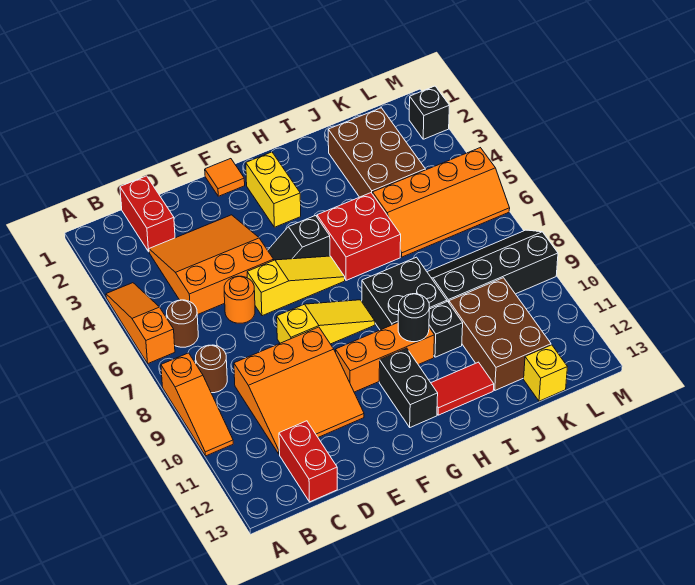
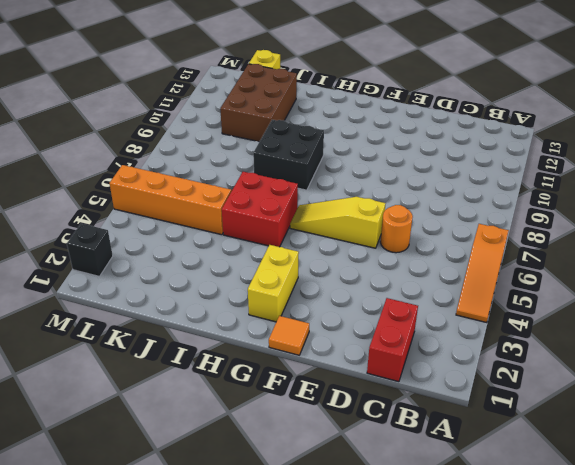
none -> orange 1x3 slope [161,353,233,456]
none -> brown 1x1 round brick [167,300,198,347]
none -> brown 1x1 round brick [196,345,227,393]

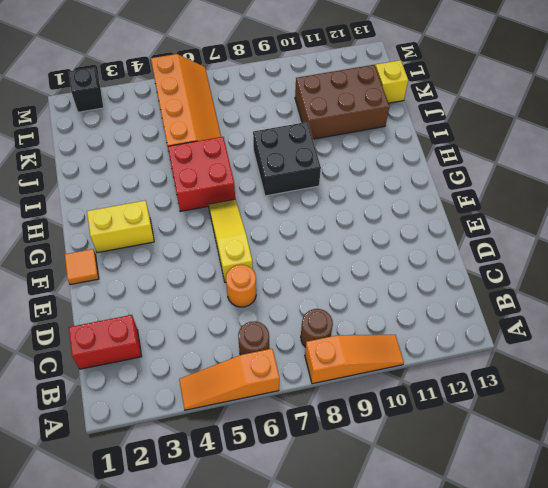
none -> orange 3x3 slope [149,215,274,315]
none -> orange 3x3 slope [234,327,364,454]
none -> red 1x2 brick [279,421,337,502]

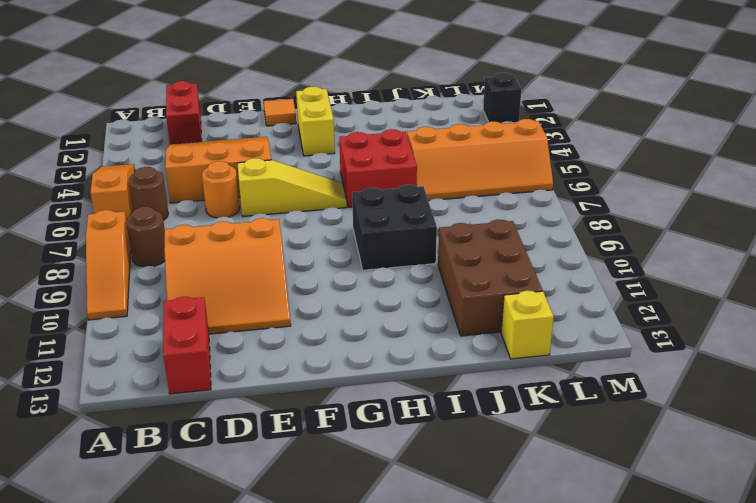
none -> yellow 1x3 slope [277,300,375,344]
none -> black 1x2 slope [268,216,330,260]
none -> orange 1x3 brick [336,323,434,392]

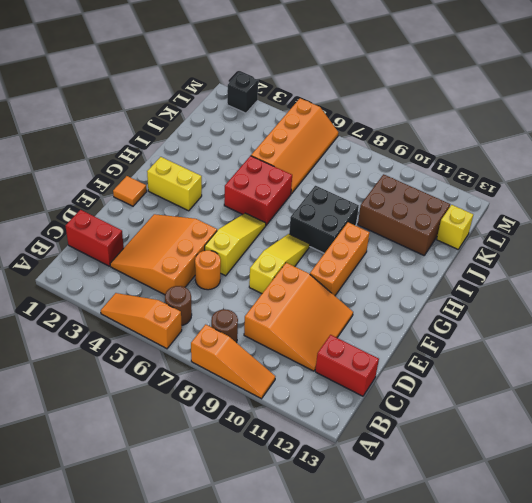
none -> black 1x2 slope [268,216,330,260]
none -> black 1x2 brick [379,348,438,427]
none -> red 1x2 tile [431,362,494,415]

